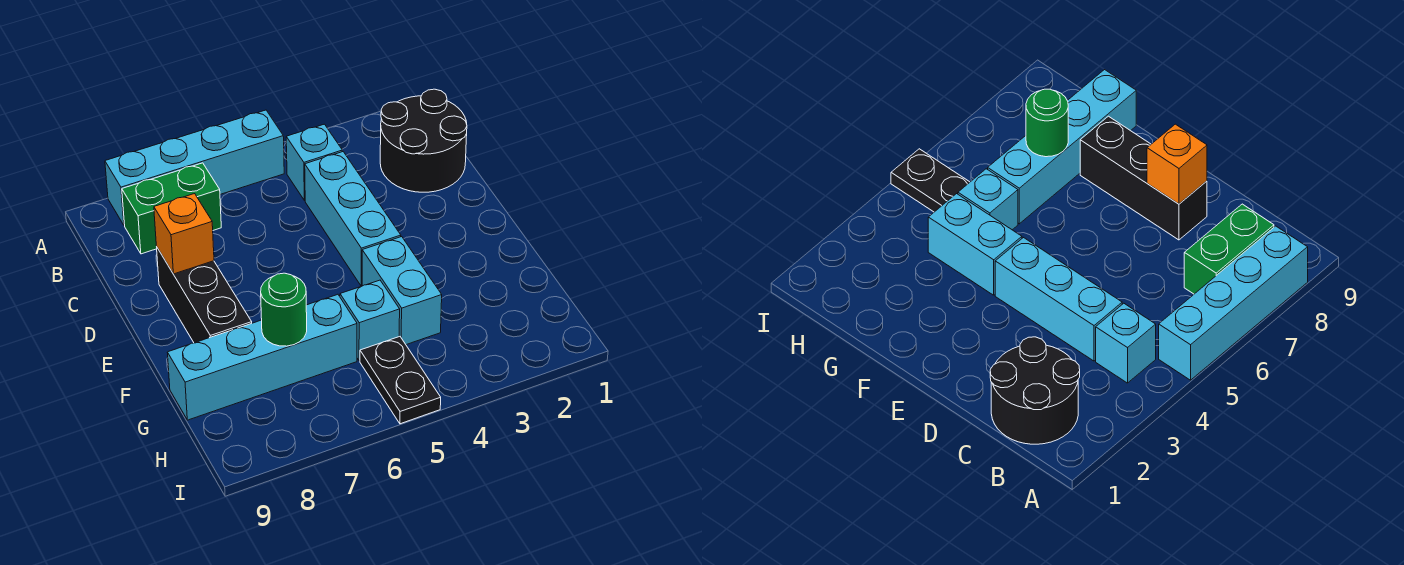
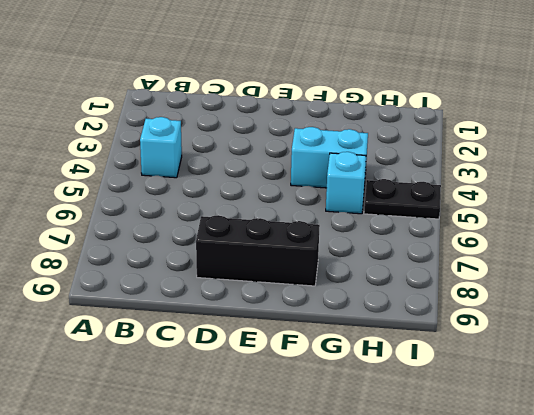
none -> cyan 1x4 brick [105,110,284,225]
none -> black 2x2 round brick [380,89,467,192]
none -> green 1x2 brick [122,163,221,254]

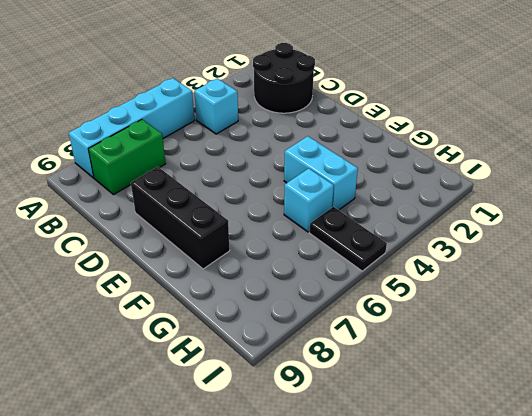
none -> cyan 1x3 brick [305,152,401,286]
none -> cyan 1x4 brick [167,294,357,420]
none -> orange 1x1 brick [154,194,214,274]

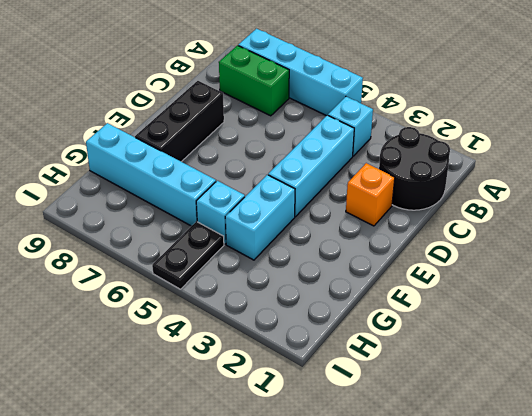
orange 1x1 brick [346,163,395,226] -> orange 1x1 brick moved to [154,194,214,274]
none -> green 1x1 round brick [261,273,307,346]

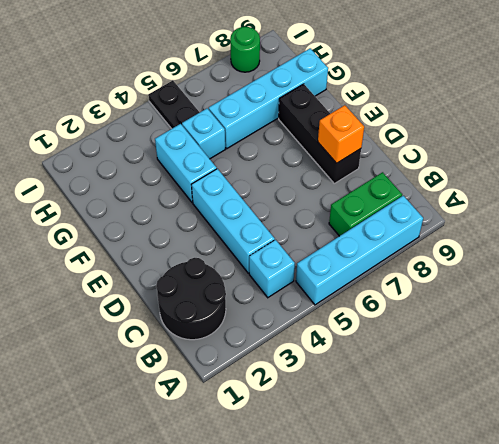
green 1x1 round brick [230,27,260,72] -> green 1x1 round brick moved to [261,273,307,346]

